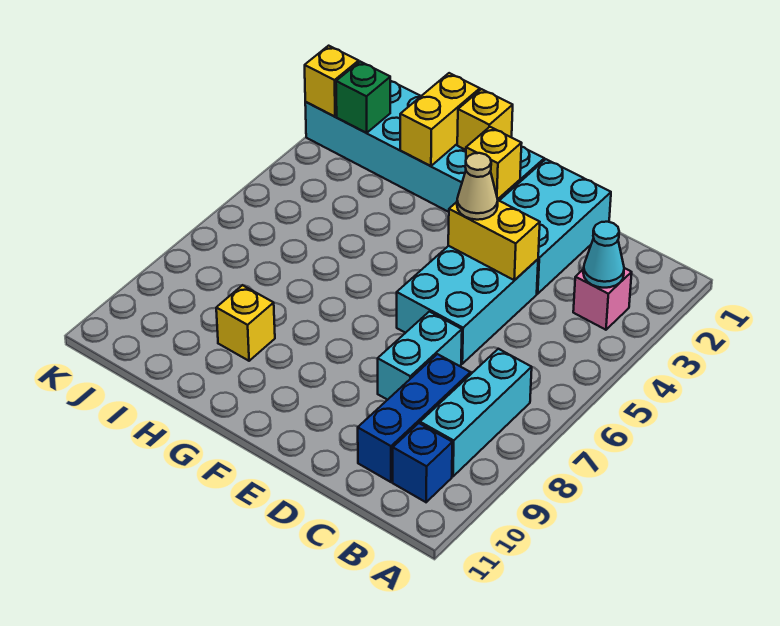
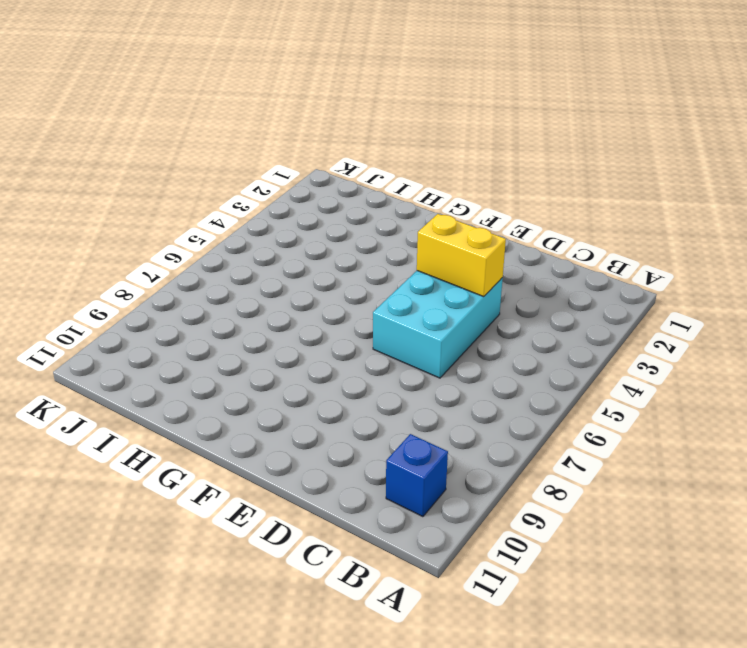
none -> pink 1x1 brick [573,268,632,330]
none -> cyan 1x3 brick [420,349,532,476]
none -> blue 1x3 brick [358,354,471,482]

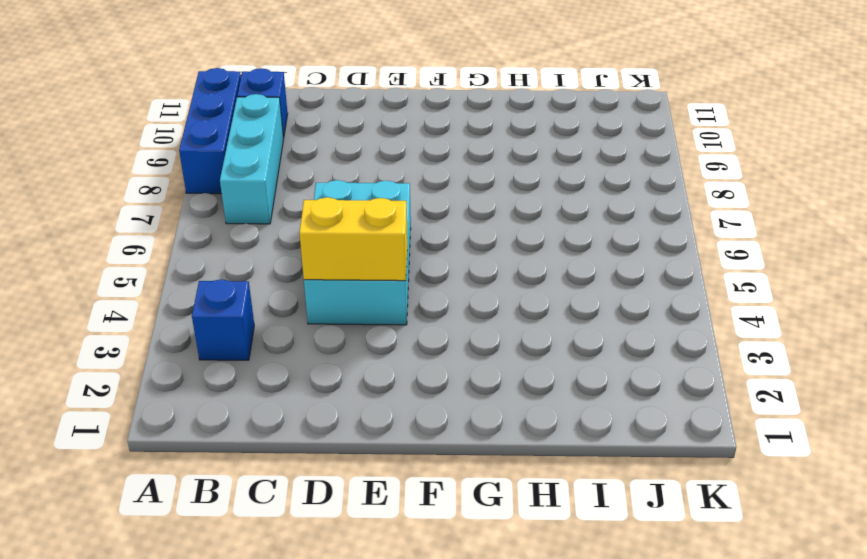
blue 1x3 brick [179,68,241,194] -> blue 1x3 brick moved to [358,354,471,482]
blue 1x1 brick [192,279,254,360] -> pink 1x1 brick [573,268,632,330]
none -> cyan 2x3 brick [499,159,611,294]
none -> cyan 1x2 brick [378,312,462,400]
none -> cyan 2x6 brick [305,81,544,212]

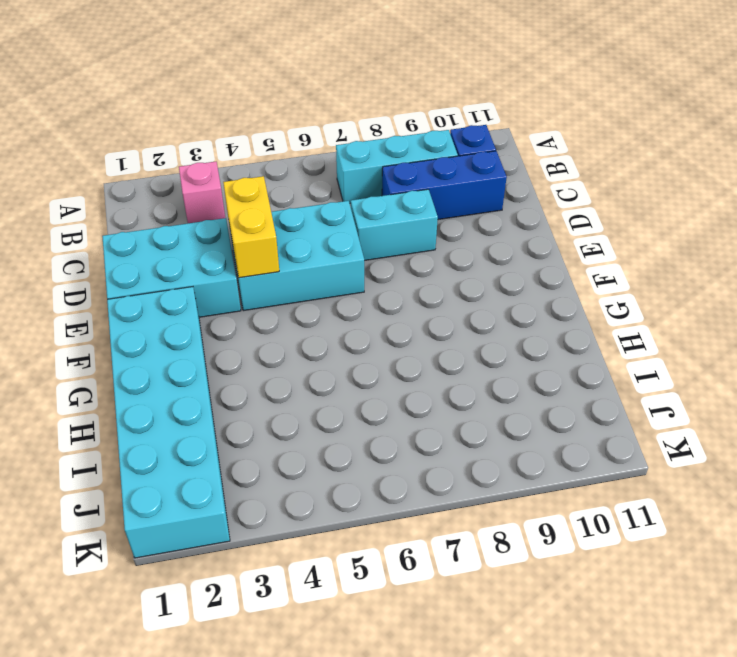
none -> yellow 1x1 brick [216,285,275,361]
none -> cyan 1x1 cone [583,222,624,288]
none -> yellow 1x1 brick [466,127,522,199]

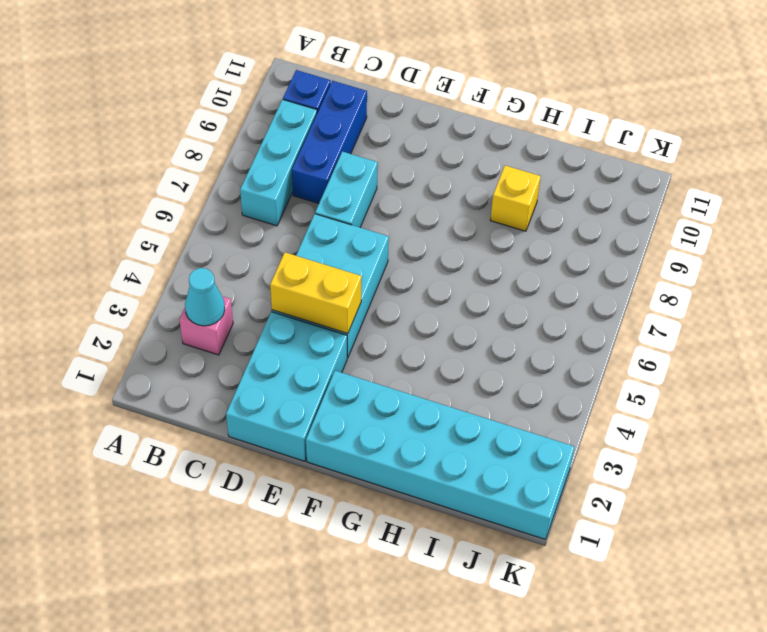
none -> yellow 1x1 brick [466,127,522,199]
none -> yellow 1x1 brick [457,89,513,150]
none -> yellow 1x2 brick [400,73,480,166]

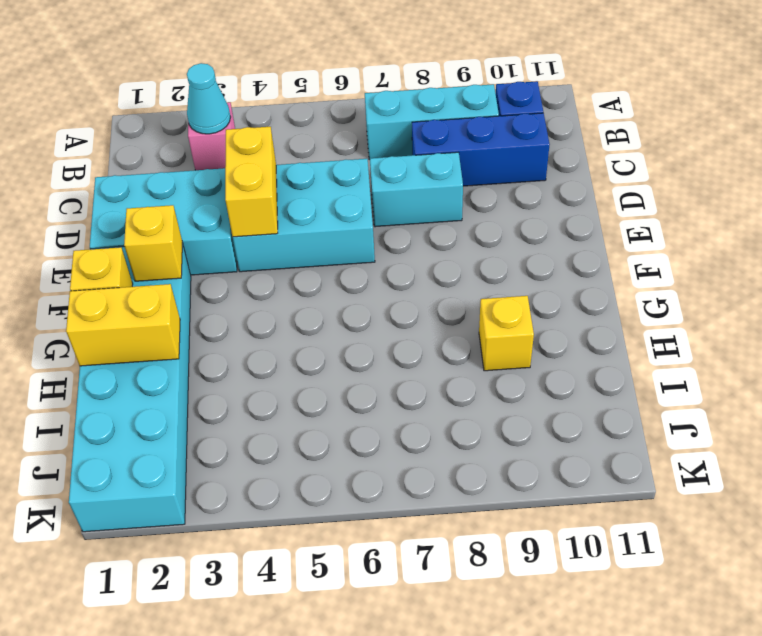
none -> green 1x1 brick [336,62,390,133]
none -> yellow 1x1 brick [305,46,359,117]
none -> tan 1x1 cone [457,153,498,220]

